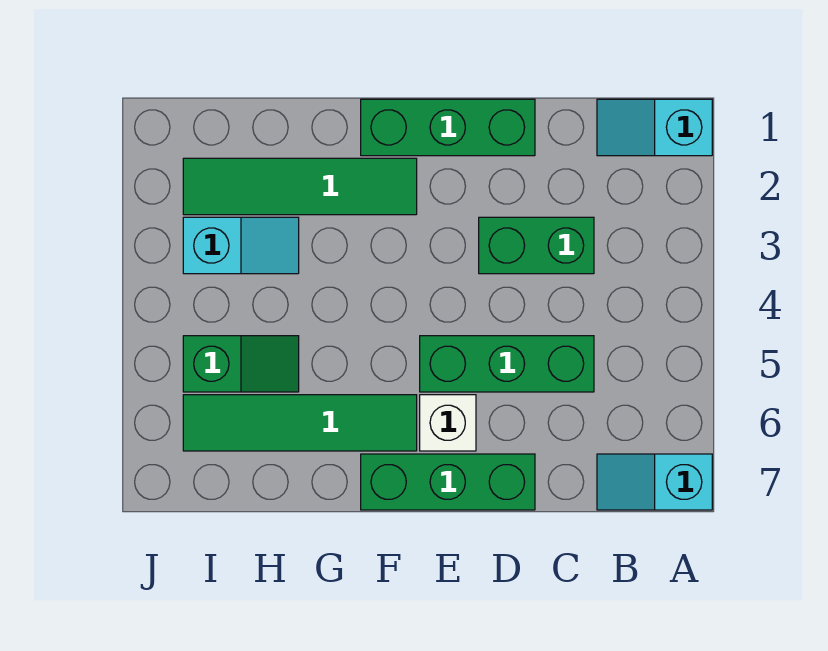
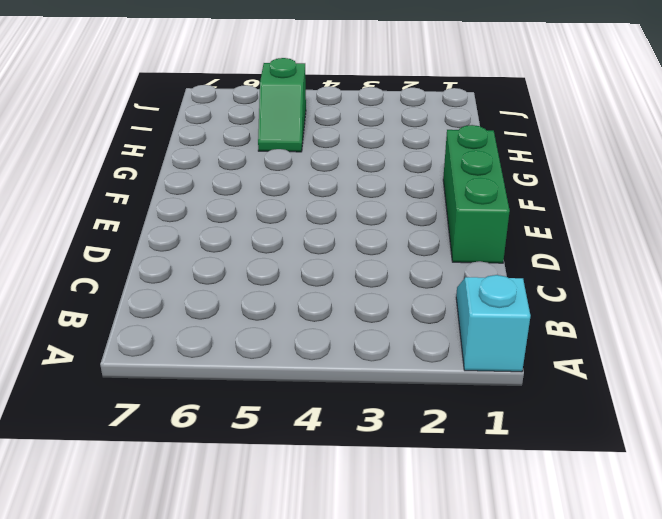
none -> cyan 1x2 slope [597,454,712,510]
none -> green 1x2 brick [479,217,594,274]

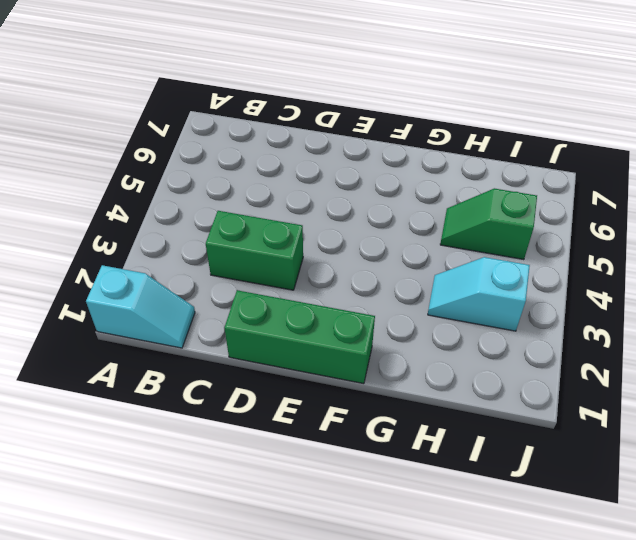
none -> cyan 1x2 slope [597,454,712,510]
none -> green 1x3 brick [420,336,594,392]

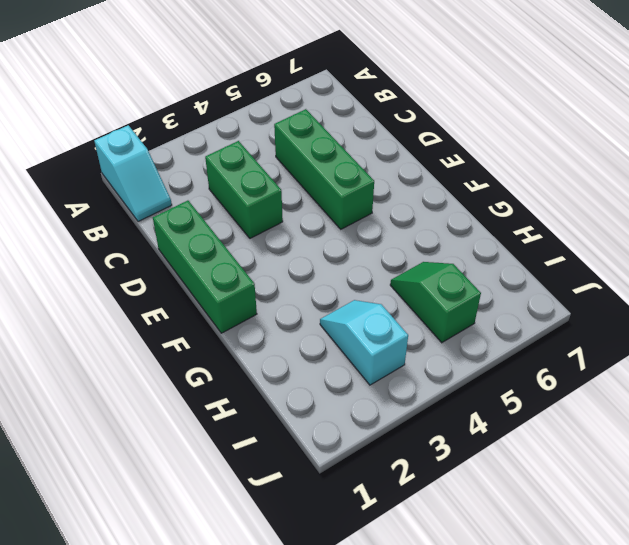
none -> cyan 1x2 slope [597,454,712,510]
none -> green 1x3 brick [361,454,535,510]

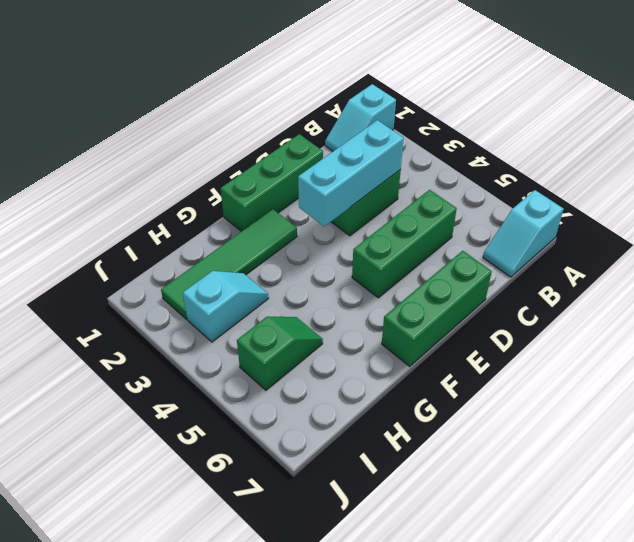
cyan 1x3 brick [298,120,404,226] -> none
none -> white 1x1 brick [420,395,476,451]
none -> green 1x4 tile [183,395,417,451]

